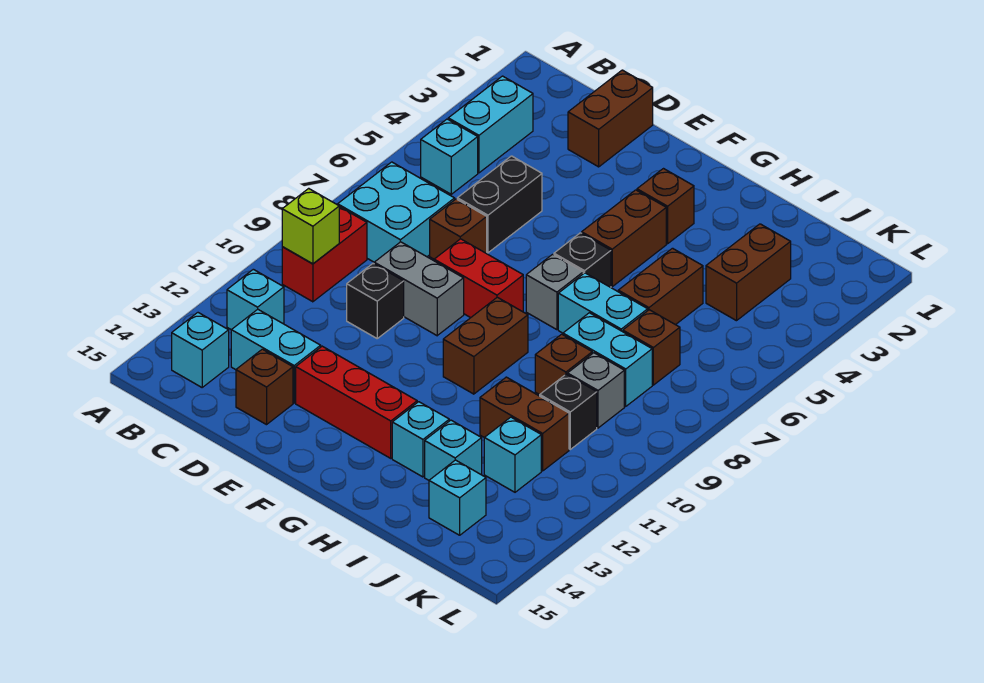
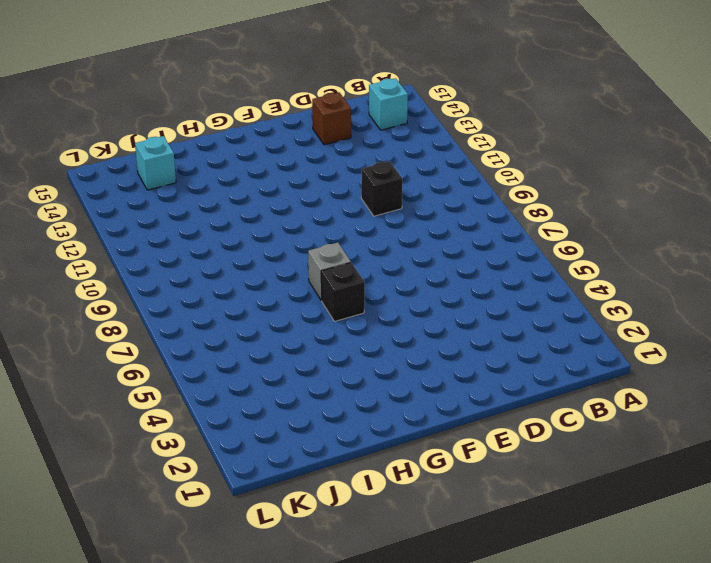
none -> cyan 1x2 brick [448,76,533,173]
none -> cyan 1x1 brick [421,119,478,194]
none -> cyan 2x2 brick [338,162,455,262]
none -> red 1x2 brick [282,207,367,302]

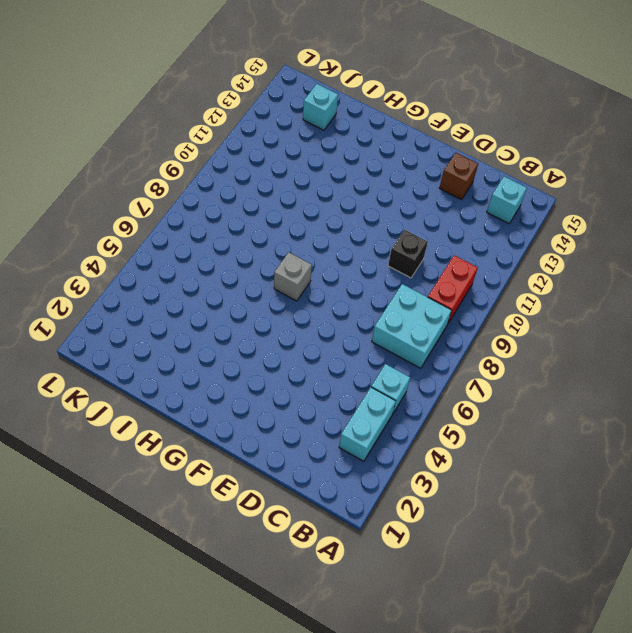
none -> cyan 1x1 brick [227,269,284,330]
none -> cyan 1x2 brick [231,309,321,403]
none -> brown 1x2 brick [568,70,653,167]
none -> black 1x2 brick [457,156,542,253]

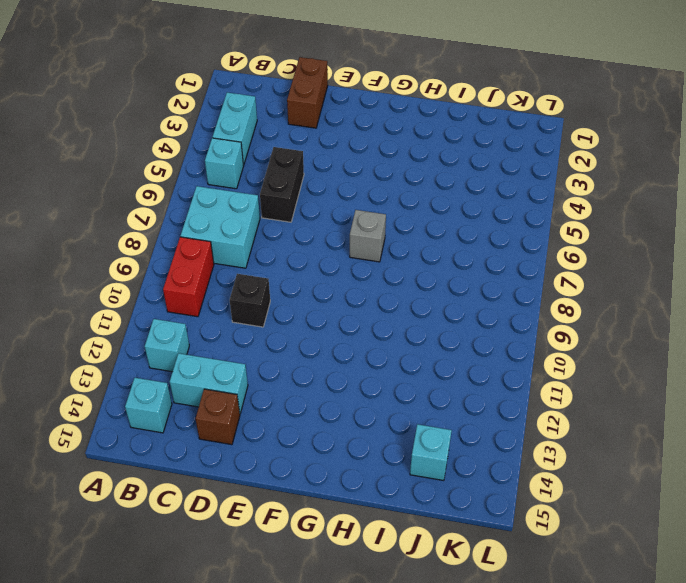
none -> brown 1x1 brick [430,199,487,259]
none -> grey 1x2 brick [374,242,464,336]
none -> red 1x2 brick [434,239,523,318]
none -> red 1x3 brick [296,346,417,458]

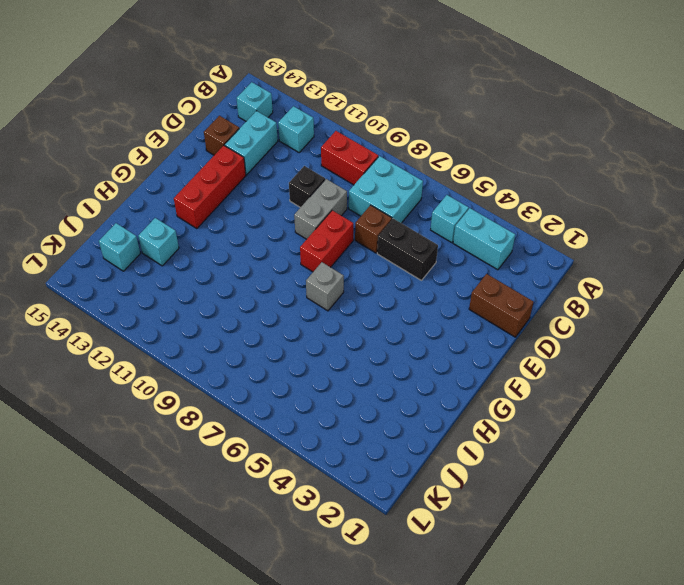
none -> brown 1x1 brick [637,169,694,244]
none -> brown 1x2 brick [582,190,666,286]
none -> black 1x1 brick [554,233,611,287]
none -> brown 1x2 brick [443,297,528,394]

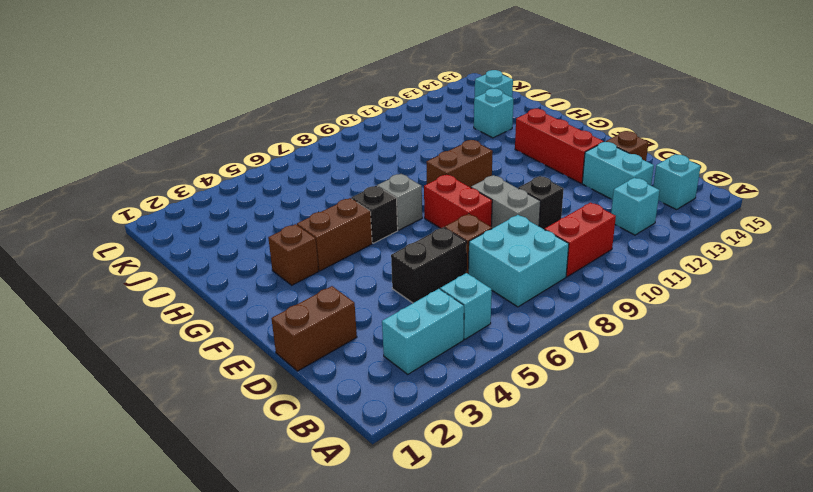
none -> cyan 1x2 brick [558,273,648,333]
none -> cyan 1x1 brick [392,402,449,477]
none -> brown 1x2 brick [618,248,703,325]
none -> cyan 1x2 brick [563,313,652,406]

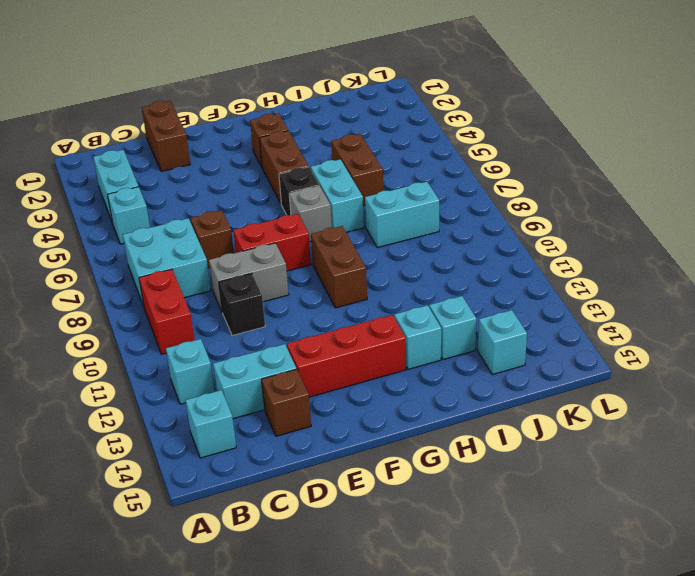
cyan 1x2 brick [311,159,364,232] -> cyan 1x2 brick turned to [558,273,648,333]
none -> black 1x2 brick [457,156,542,253]
none -> brown 1x1 brick [535,334,592,395]
none -> brown 1x2 brick [480,377,569,471]
none -> brown 1x2 brick [706,224,791,321]

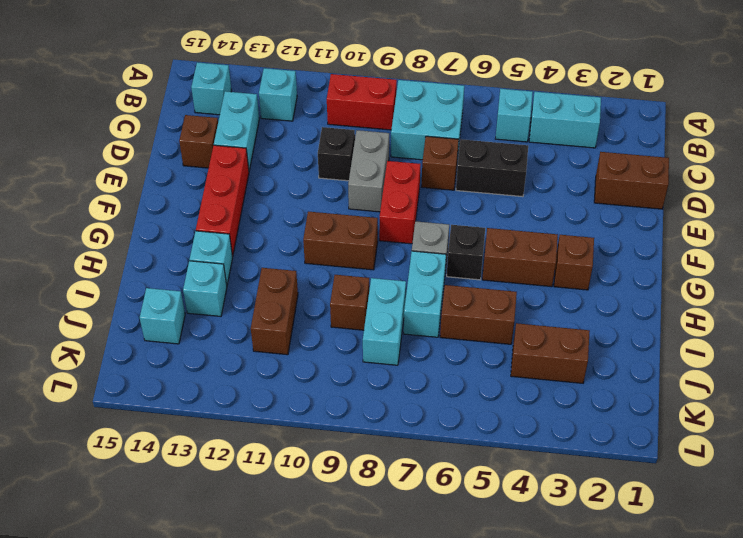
none -> brown 1x1 brick [623,310,680,385]
none -> grey 1x1 brick [567,353,624,428]
none -> black 1x1 brick [540,374,597,449]
none -> cyan 1x1 brick [484,417,541,492]

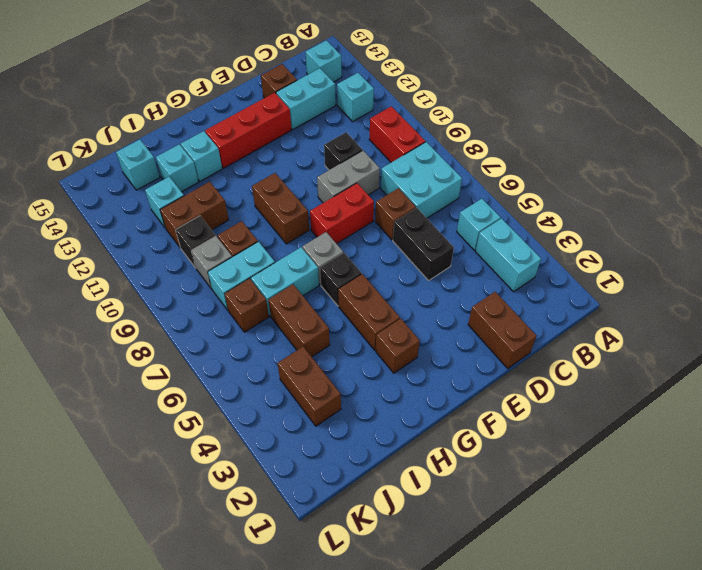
none -> lime 1x1 brick [282,188,339,264]

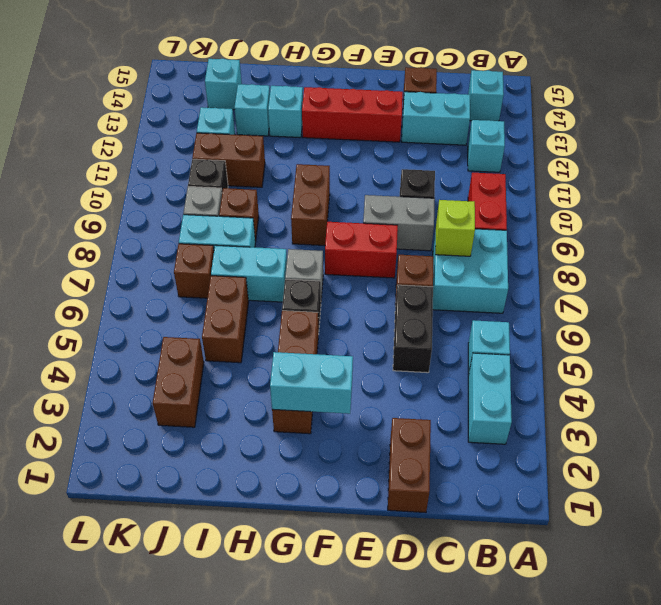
lime 1x1 brick [435,200,475,256] -> lime 1x1 brick moved to [282,188,339,264]
cyan 1x2 brick [270,352,353,414] -> none

